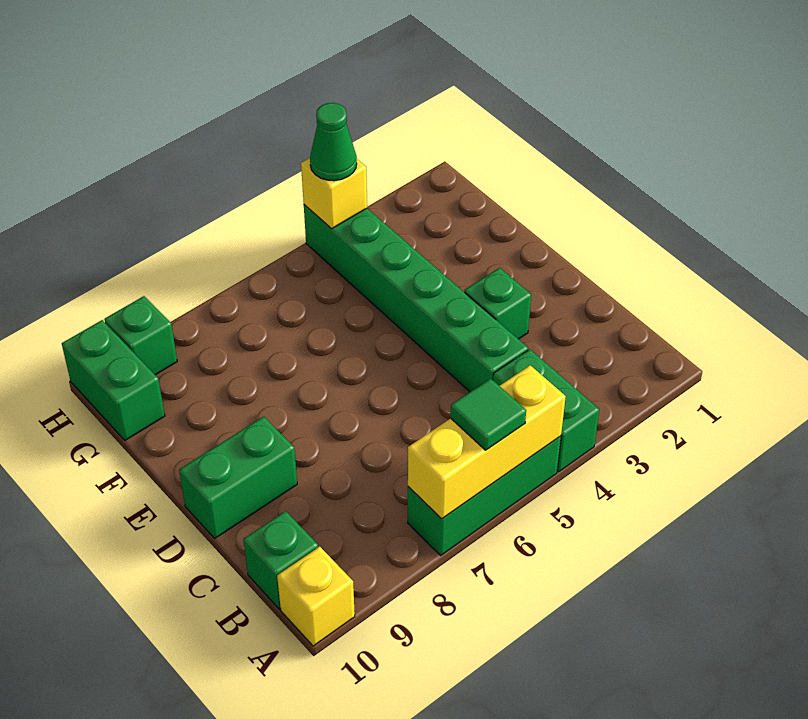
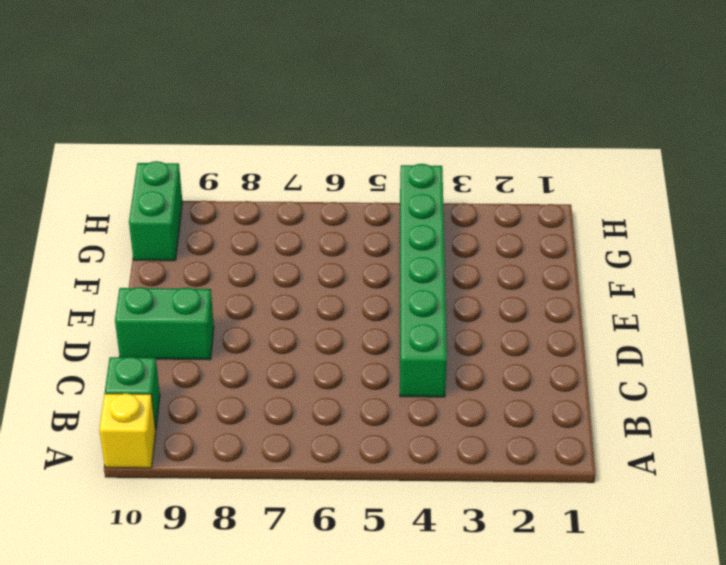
none -> green 1x2 brick [493,349,599,472]
none -> green 1x3 brick [408,436,561,555]
none -> green 1x1 brick [464,268,531,339]

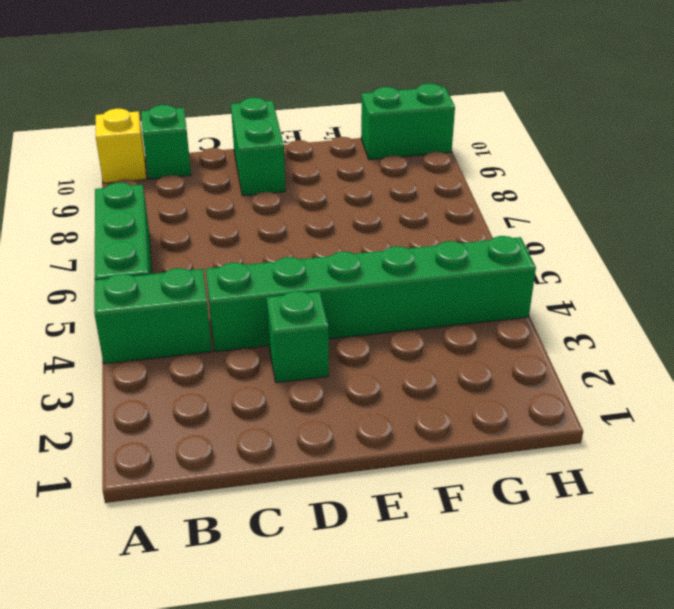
none -> green 1x1 brick [104,296,177,375]
none -> yellow 1x3 brick [408,365,566,519]
none -> yellow 1x1 brick [301,158,367,228]

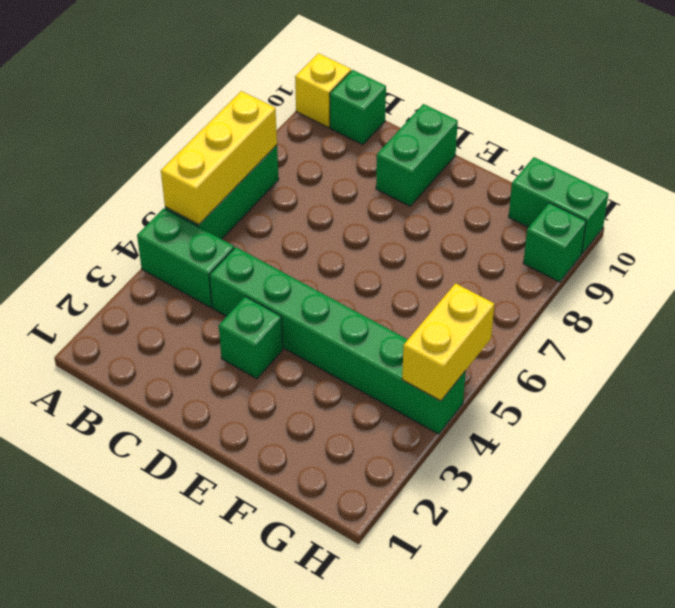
yellow 1x2 brick [402,283,494,401] -> yellow 1x1 brick [301,158,367,228]
none -> green 1x1 tile [450,378,526,450]
none -> green 1x1 cone [310,103,357,181]

